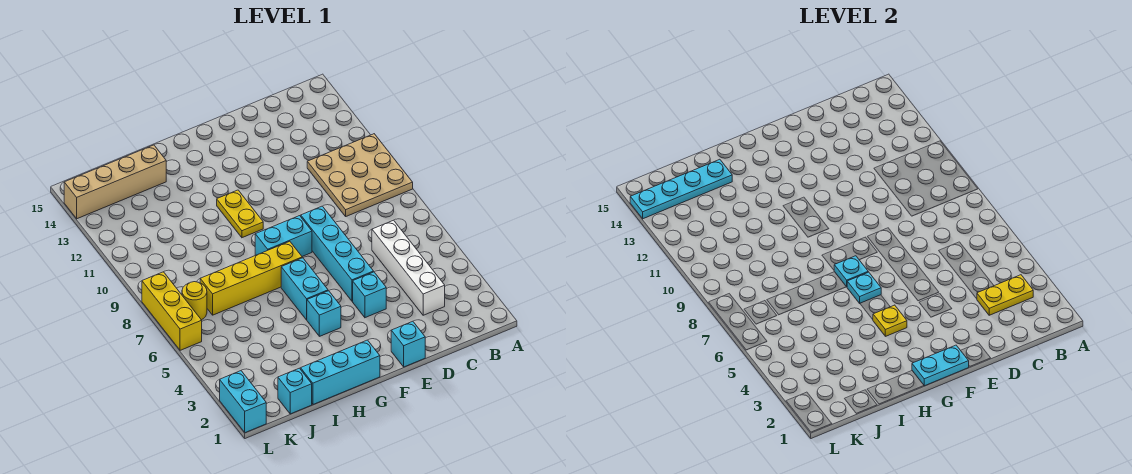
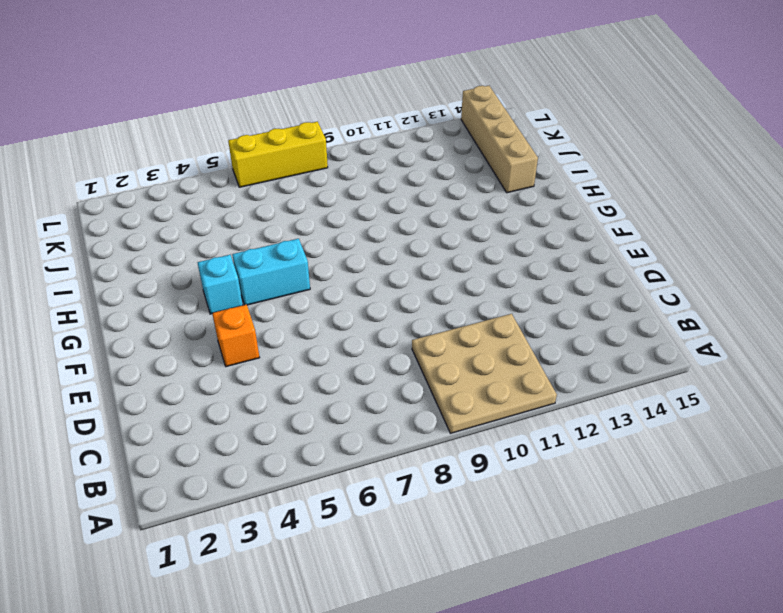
orange 1x1 brick [212,305,260,367] -> cyan 1x1 brick [353,272,386,318]
none -> white 1x4 brick [372,220,445,315]
none -> cyan 1x1 brick [391,321,425,367]
none -> cyan 1x4 brick [301,206,374,301]

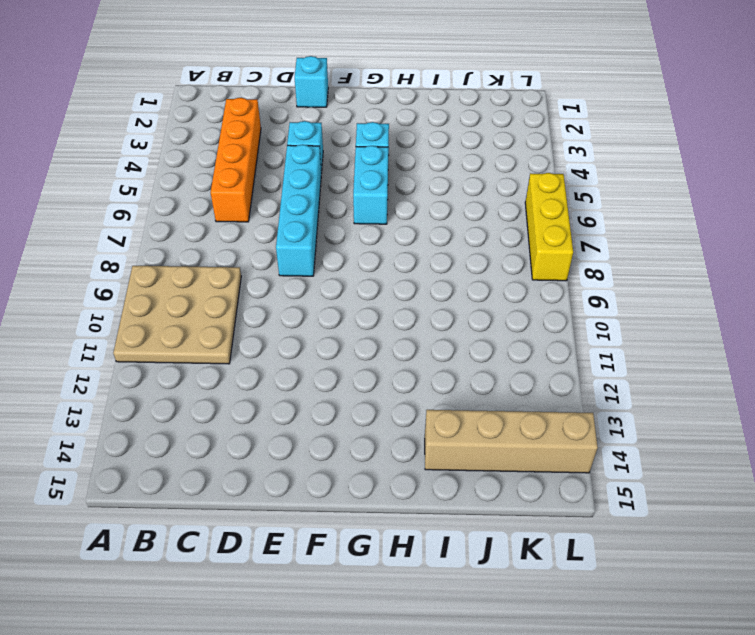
orange 1x4 brick [211,98,261,222] -> white 1x4 brick [372,220,445,315]
none -> cyan 1x2 brick [255,216,312,256]
none -> cyan 1x3 brick [301,340,380,404]
none -> yellow 1x4 brick [200,241,302,315]

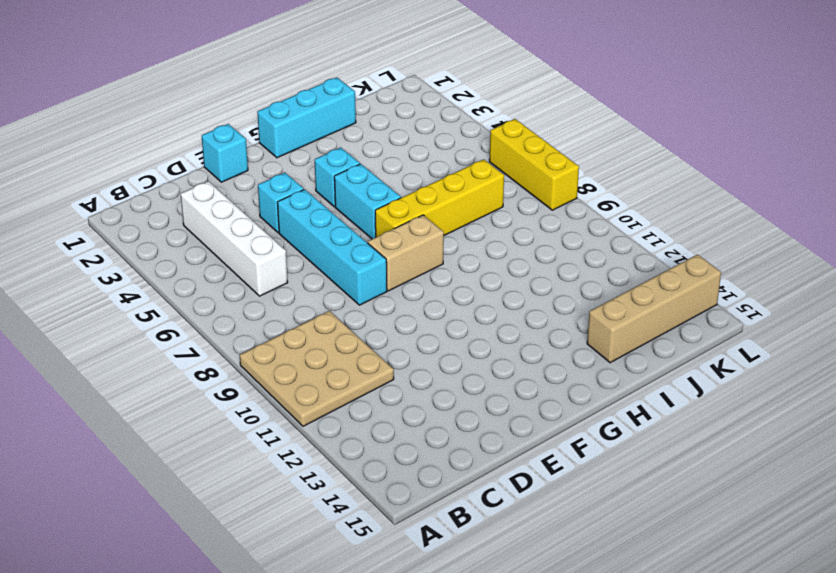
tan 1x2 brick [368,215,444,291] -> cyan 1x2 brick [255,216,312,256]
none -> yellow 1x2 plate [217,190,263,238]
none -> cyan 1x1 brick [278,368,312,414]
none -> yellow 1x1 round brick [182,282,207,320]

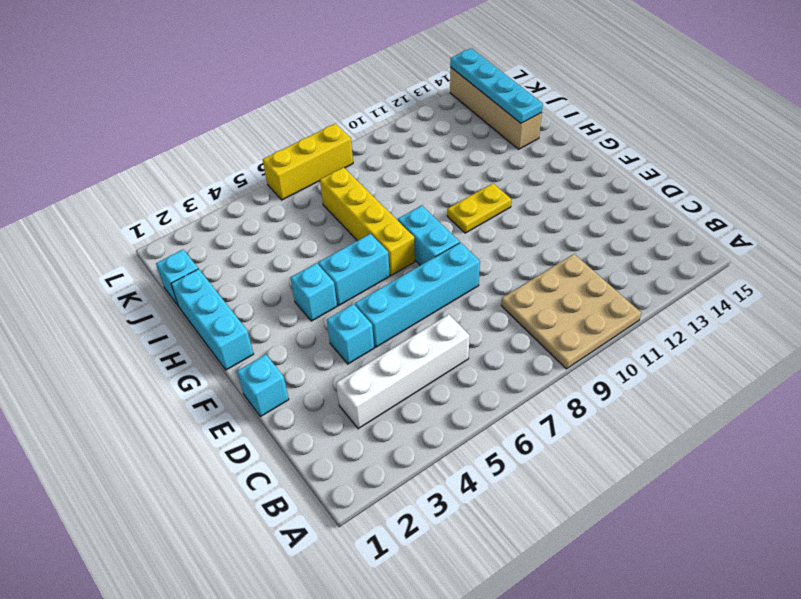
none -> yellow 1x1 round brick [182,282,207,320]
none -> cyan 1x2 brick [220,371,266,433]
none -> yellow 1x2 plate [977,275,1033,315]

